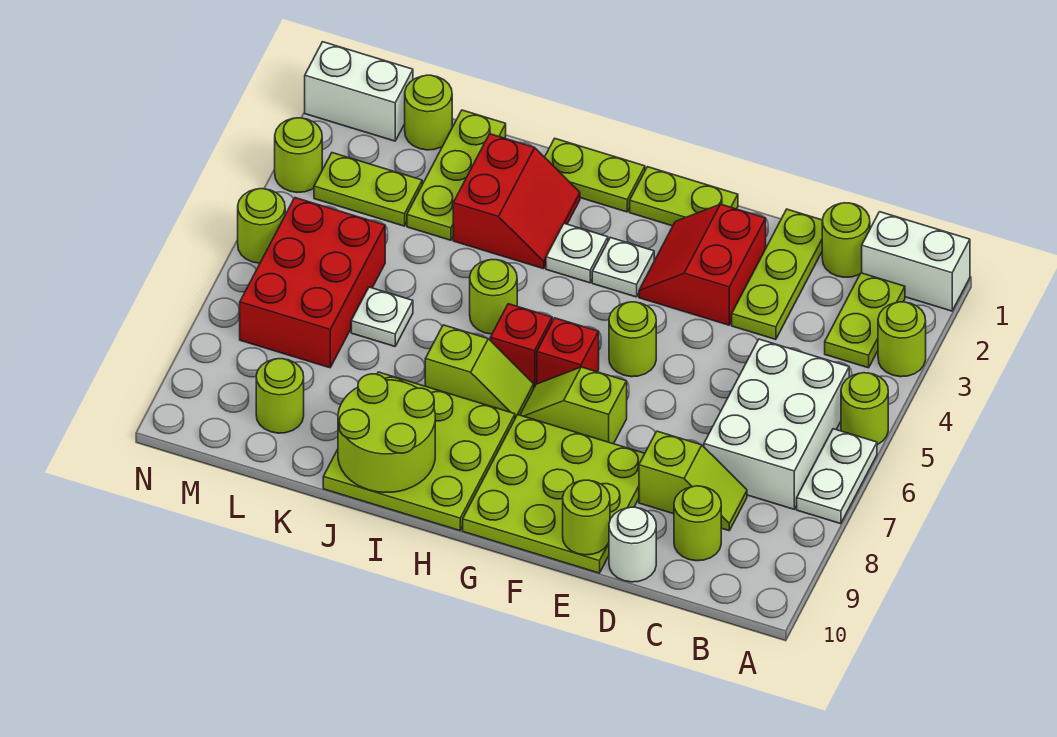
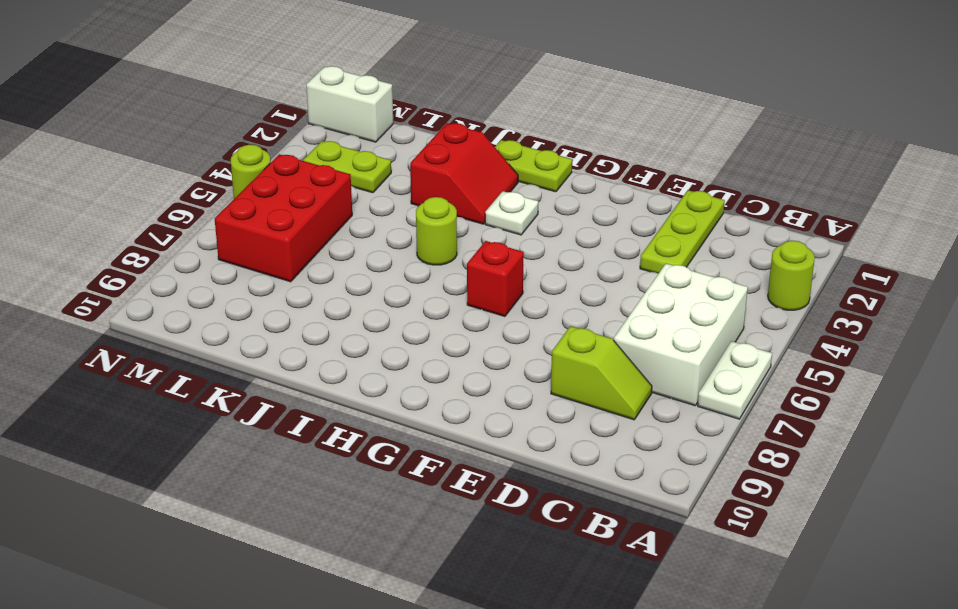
none -> white 1x2 brick [862,212,970,311]
none -> lime 1x1 round brick [841,373,888,445]
none -> lime 1x2 plate [825,273,905,368]
none -> lime 1x1 round brick [822,203,870,277]

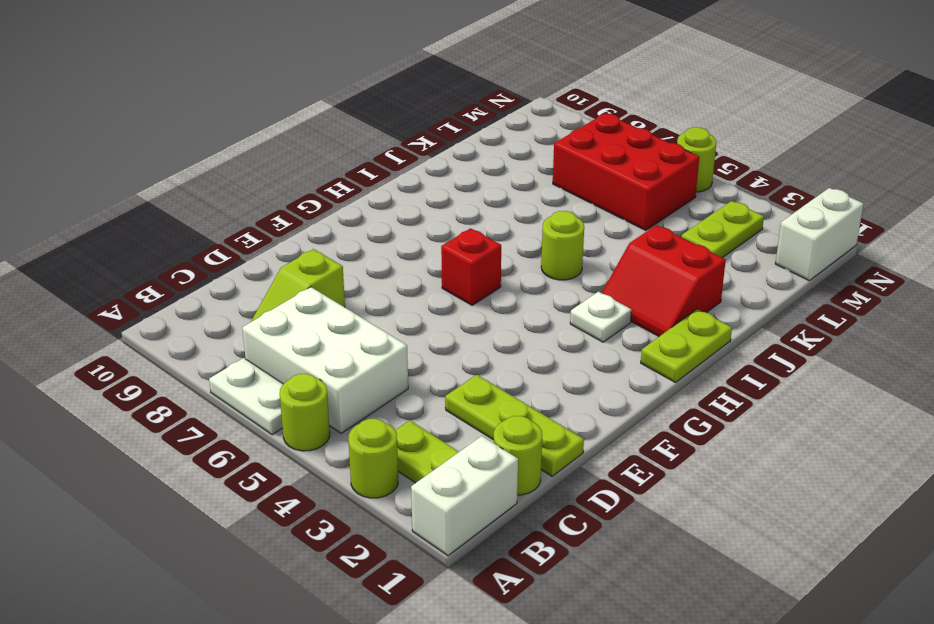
none -> lime 1x1 round brick [674,486,721,561]
none -> white 1x1 round brick [609,507,656,582]
none -> red 2x2 slope [639,204,766,325]
none -> lime 3x3 plate [463,414,645,573]

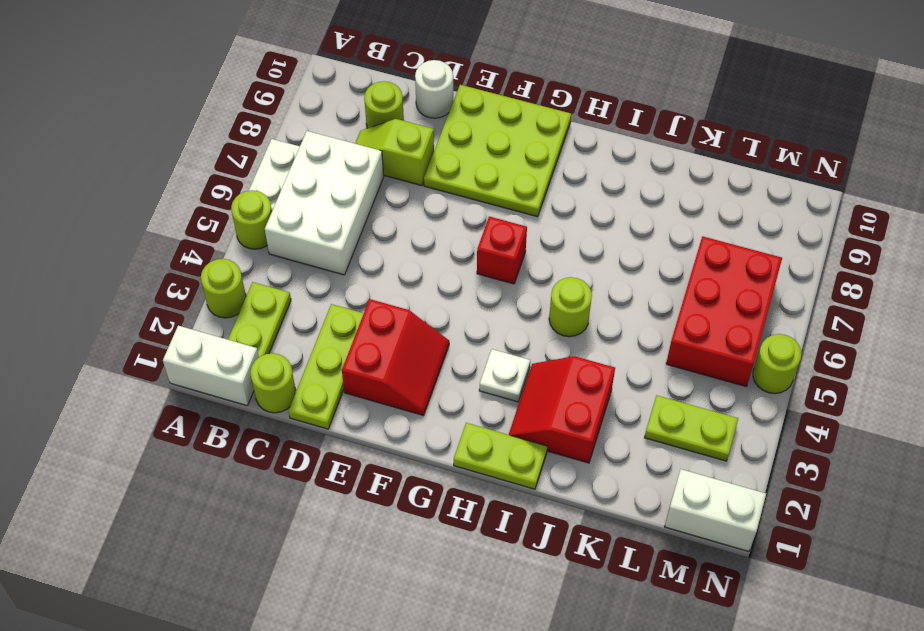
none -> lime 1x2 plate [630,167,738,226]
none -> lime 1x1 round brick [609,302,656,377]
none -> lime 1x2 slope [520,367,627,444]
none -> white 1x1 plate [592,238,654,297]

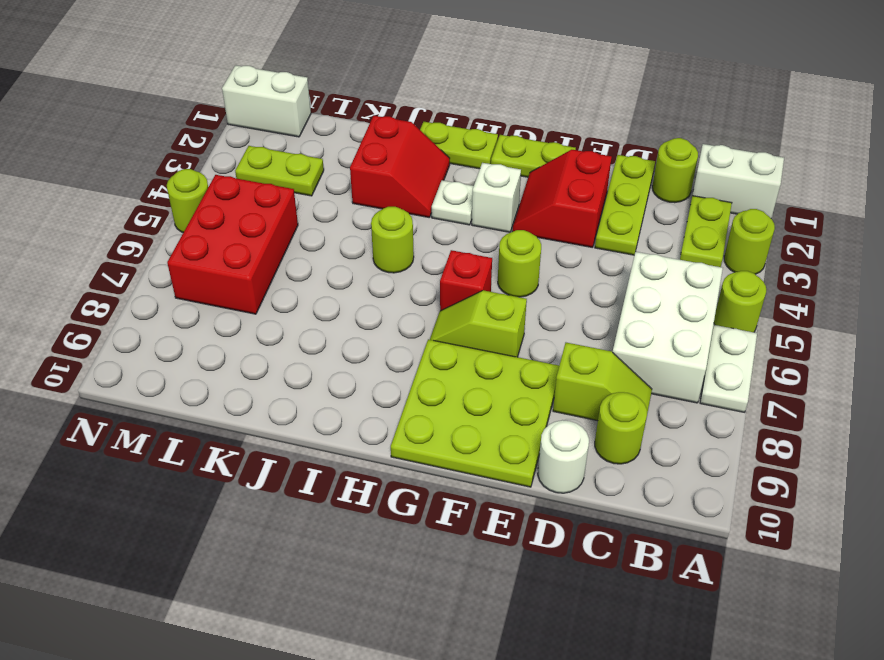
white 1x1 brick [472,163,521,232] -> white 1x1 plate [592,238,654,297]
none -> red 1x1 brick [490,304,552,387]
none -> lime 1x2 slope [425,325,534,418]
none -> lime 3x3 plate [323,372,515,531]
none -> lime 1x3 plate [407,110,506,240]

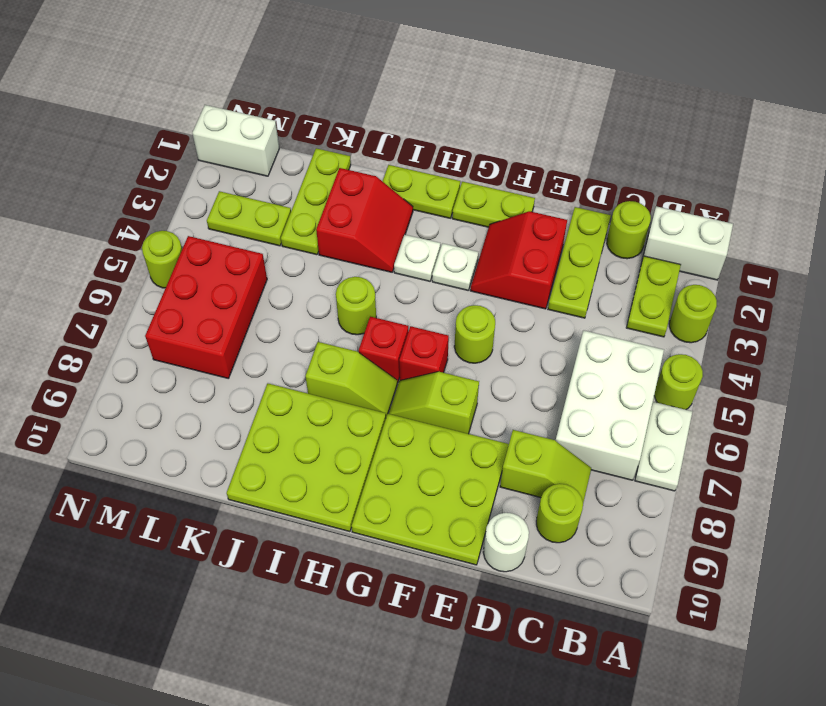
none -> white 1x1 plate [351,287,413,346]
none -> lime 1x1 round brick [405,75,452,150]
none -> lime 1x1 round brick [256,359,304,433]
none -> lime 1x1 round brick [275,118,322,192]

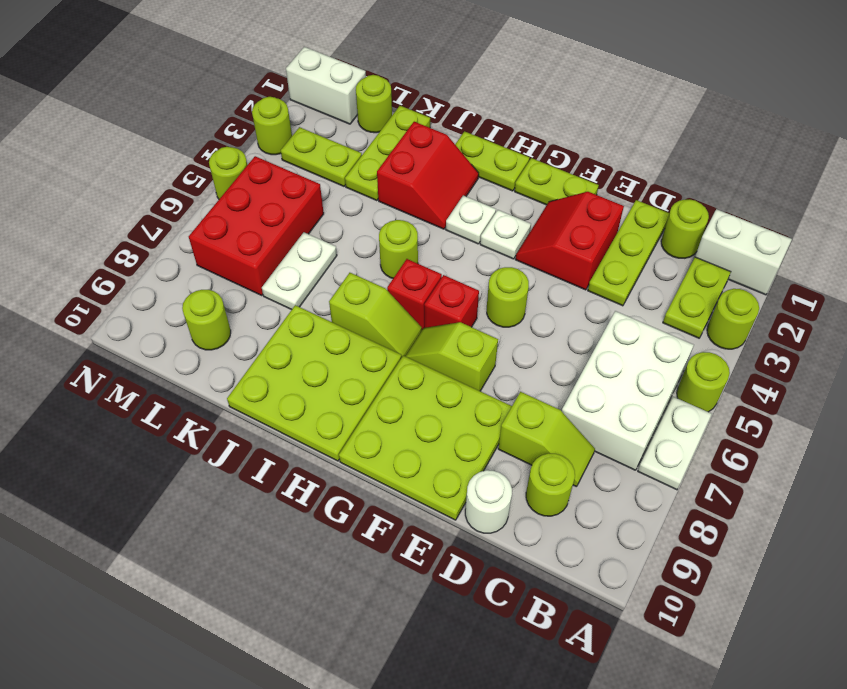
white 1x2 plate [262,232,337,310] -> white 1x1 plate [351,287,413,346]
none -> lime 1x1 round brick [563,480,610,555]
none -> lime 2x2 round brick [338,374,435,493]

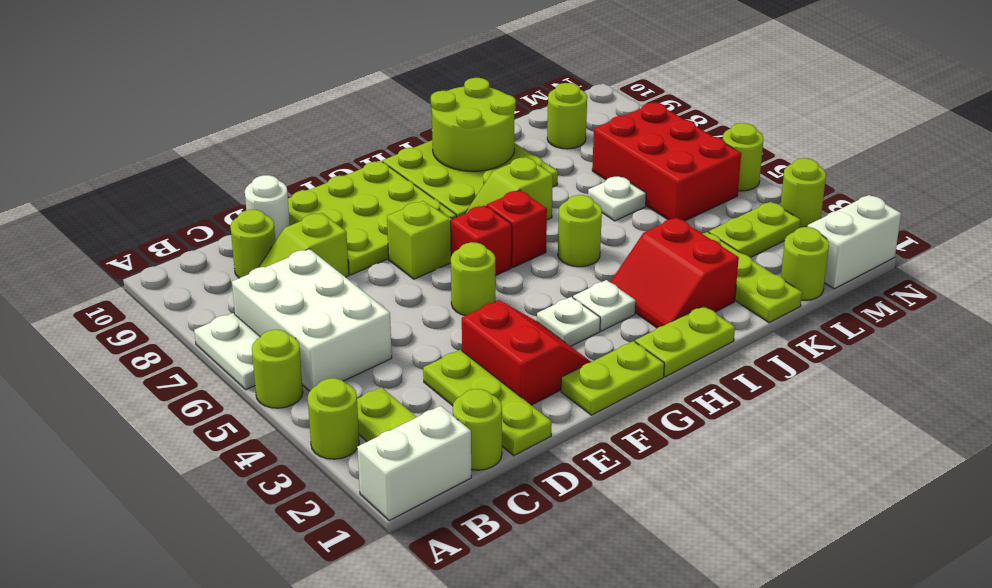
none -> lime 1x1 round brick [563,480,610,555]

